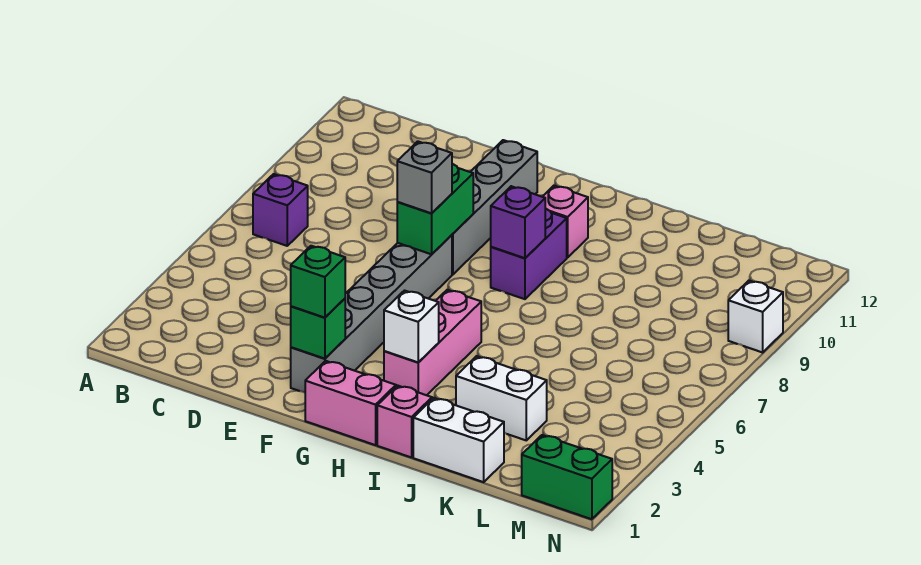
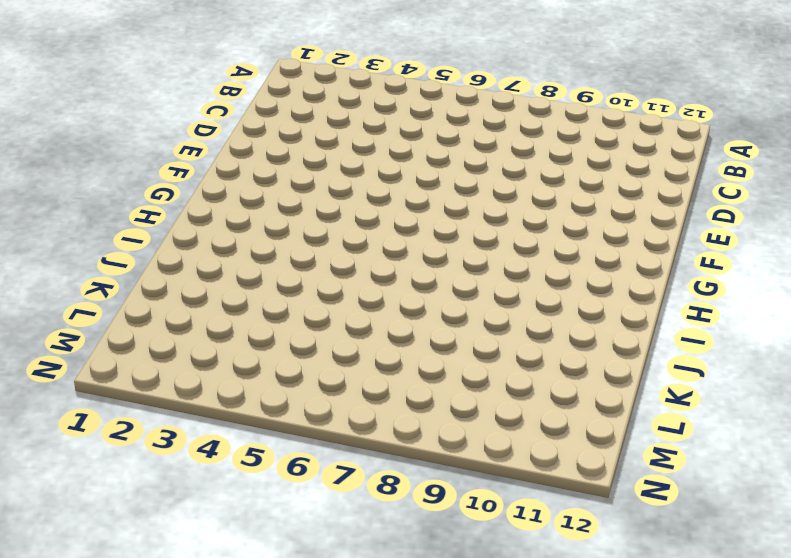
none -> purple 1x1 brick [253,174,308,246]
none -> grey 1x6 brick [291,235,452,393]
none -> grey 1x4 brick [452,140,537,274]

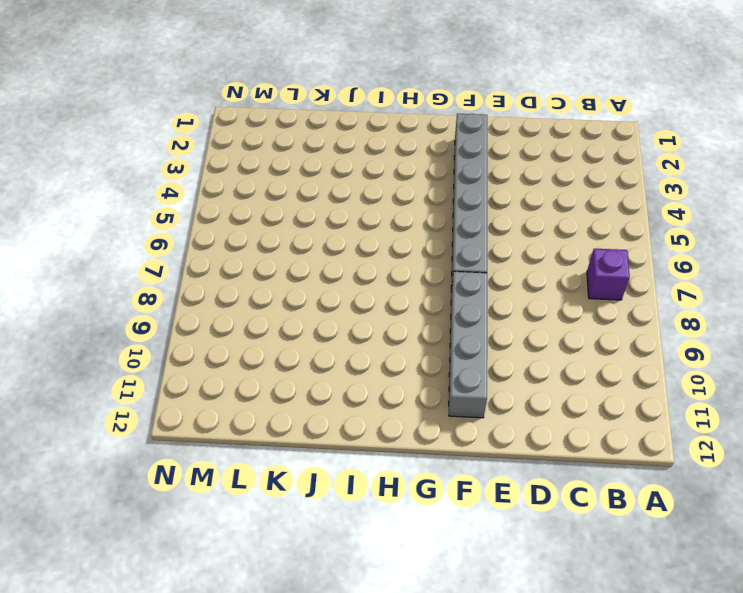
none -> pink 1x2 brick [305,361,396,445]
none -> pink 1x3 brick [384,290,481,395]
none -> purple 1x2 brick [491,209,567,299]

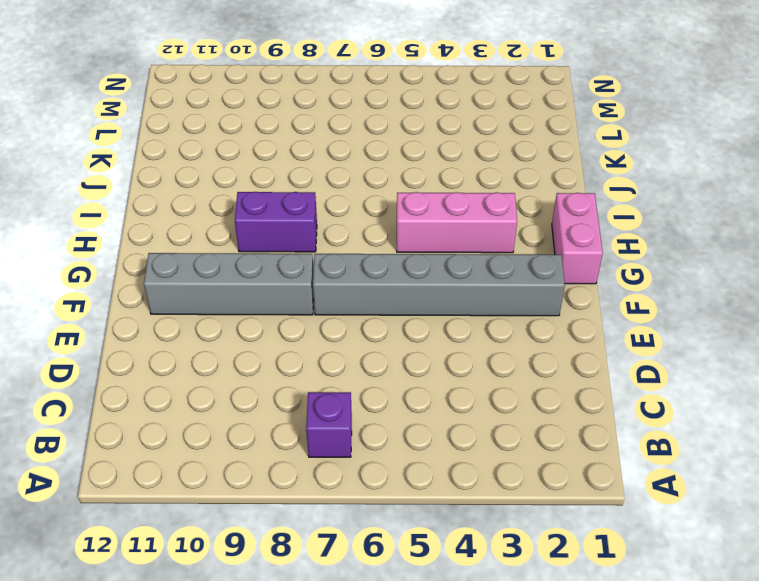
none -> pink 1x1 brick [543,186,588,257]
none -> pink 1x1 brick [377,386,432,457]
none -> white 1x2 brick [413,398,504,482]

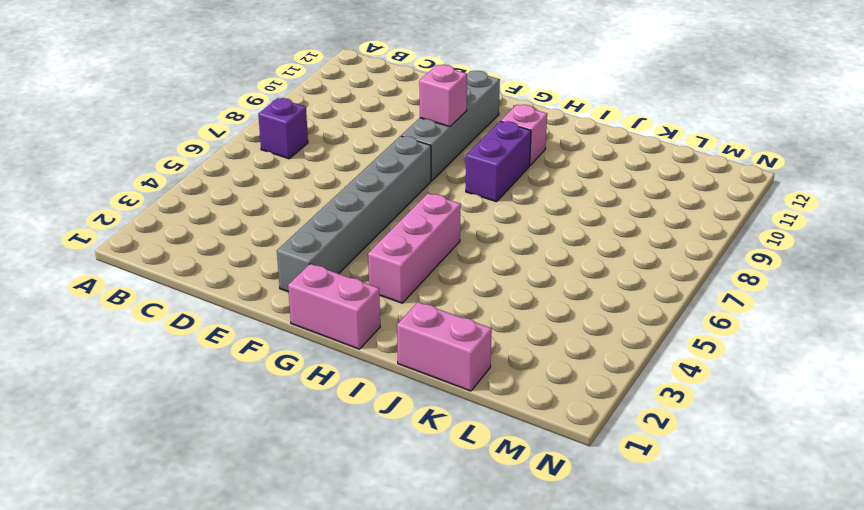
pink 1x1 brick [419,65,467,127] -> pink 1x1 brick moved to [377,386,432,457]
pink 1x2 brick [397,302,492,391] -> white 1x2 brick [413,398,504,482]
none -> white 1x2 brick [456,356,547,440]
none -> green 1x2 brick [522,435,612,519]
none -> white 1x1 brick [728,281,783,352]

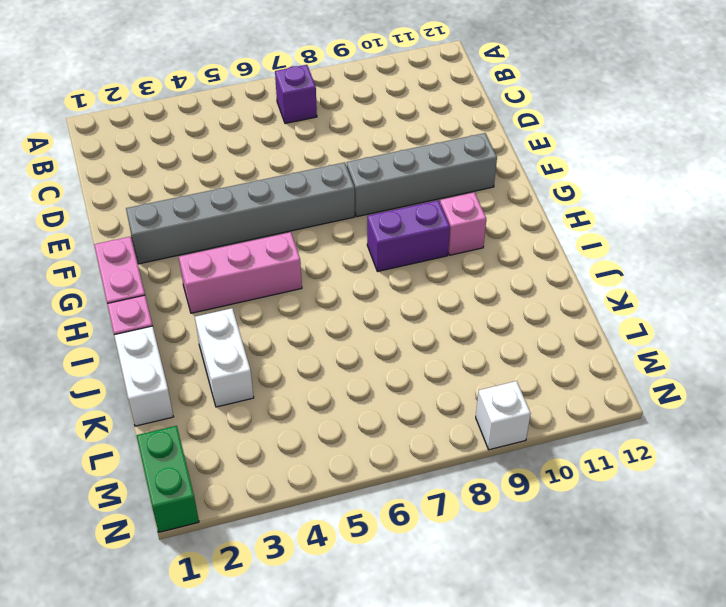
none -> green 1x1 brick [291,299,345,359]
none -> green 1x2 brick [397,164,473,254]
none -> white 1x1 brick [384,291,439,362]

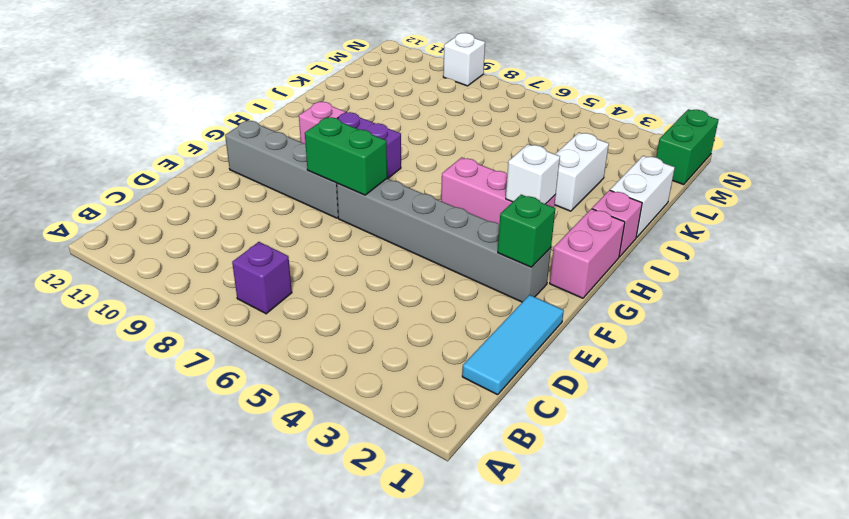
cyan 1x3 tile [462,295,564,395] -> none
none -> purple 1x1 brick [491,186,545,258]
none -> green 1x1 brick [291,246,345,318]
none -> grey 1x1 brick [397,141,452,213]

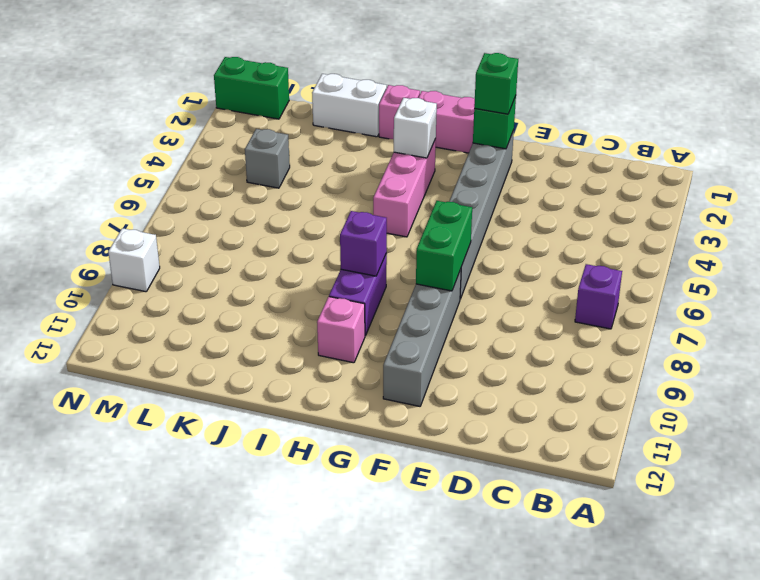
grey 1x1 brick [245,129,290,188] -> grey 1x1 brick moved to [397,141,452,213]
none -> white 1x2 brick [456,356,547,440]

